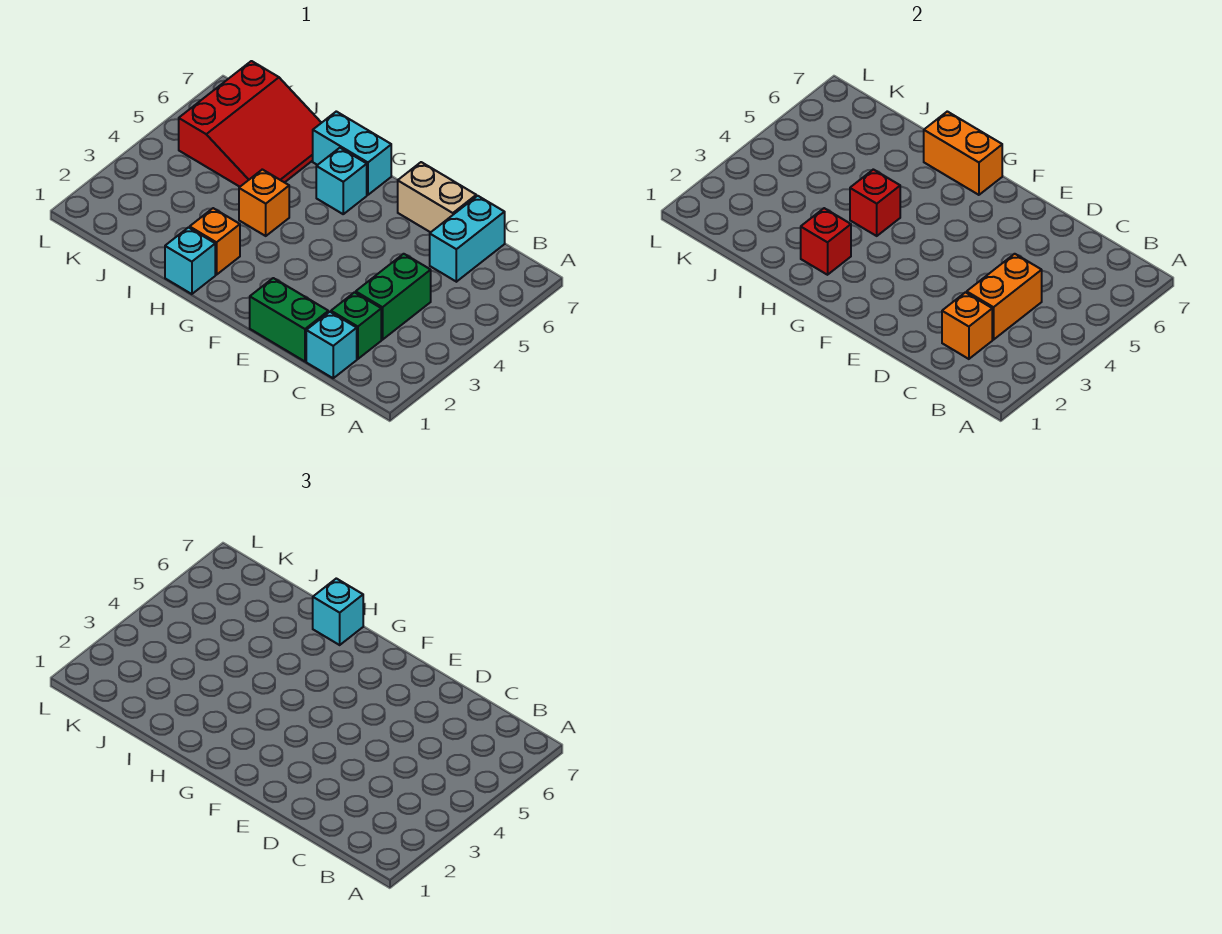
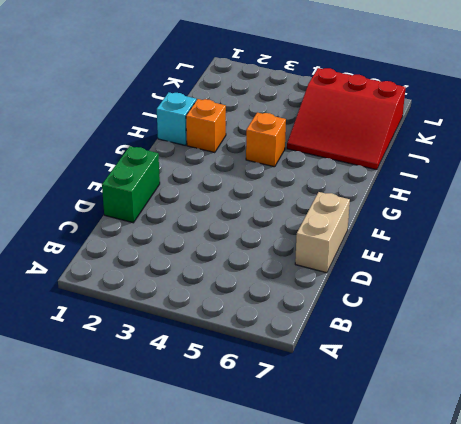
none -> cyan 1x1 brick [306,312,357,378]
none -> green 1x1 brick [331,292,381,359]
none -> green 1x2 brick [356,254,431,340]

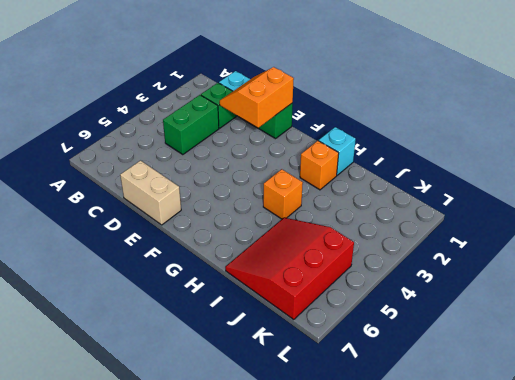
orange 2x2 slope [220,67,294,128] -> none
none -> cyan 1x2 brick [430,196,505,282]
none -> cyan 1x1 brick [316,148,367,214]
none -> cyan 1x2 brick [313,111,391,195]

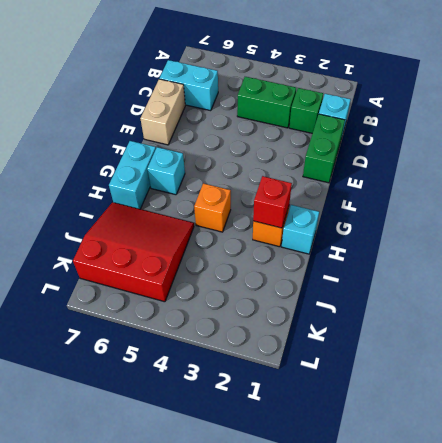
none -> orange 1x1 brick [942,292,992,359]
none -> orange 1x2 brick [967,254,1042,340]
none -> orange 1x2 brick [924,111,1002,195]

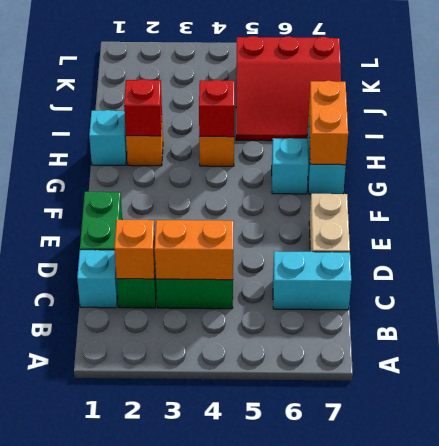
none -> cyan 1x1 brick [313,578,363,645]

